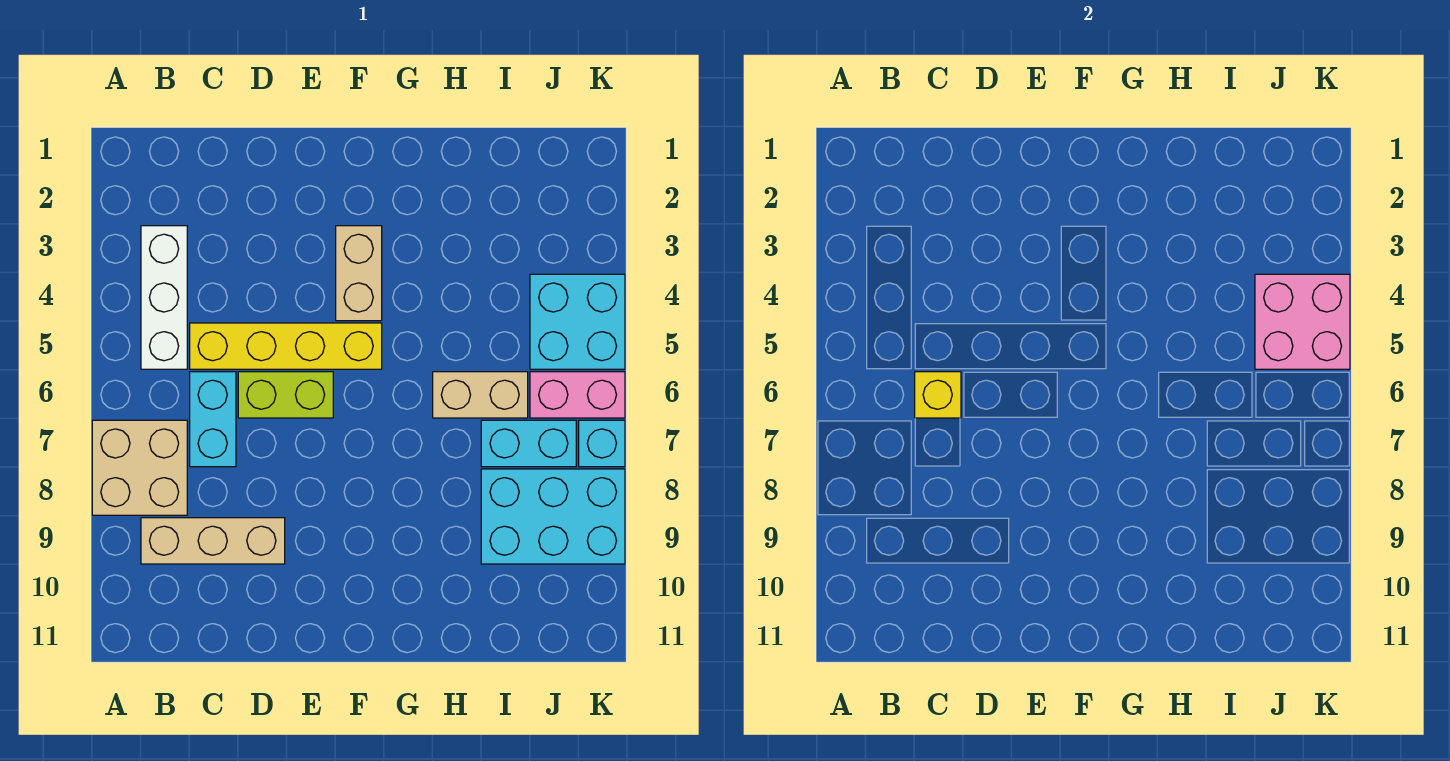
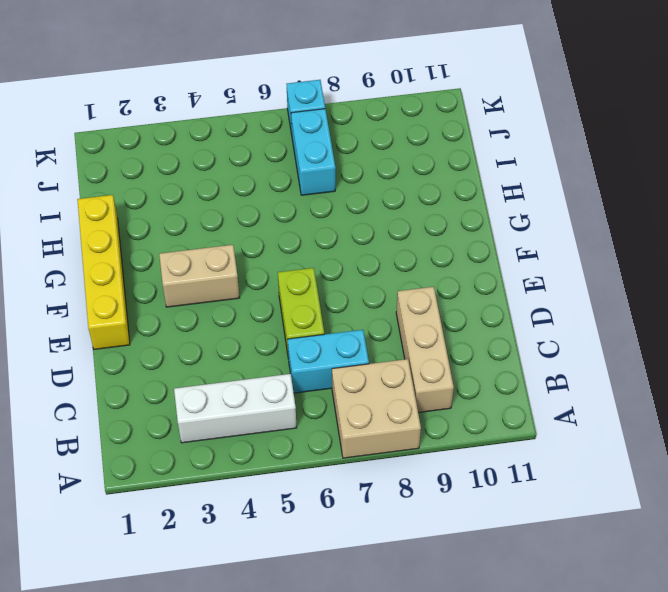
yellow 1x4 brick [77,195,130,349] -> yellow 1x4 brick moved to [190,323,382,369]
none -> tan 1x2 brick [433,372,528,418]
none -> cyan 2x3 brick [481,469,625,564]
none -> cyan 2x2 brick [530,274,625,369]

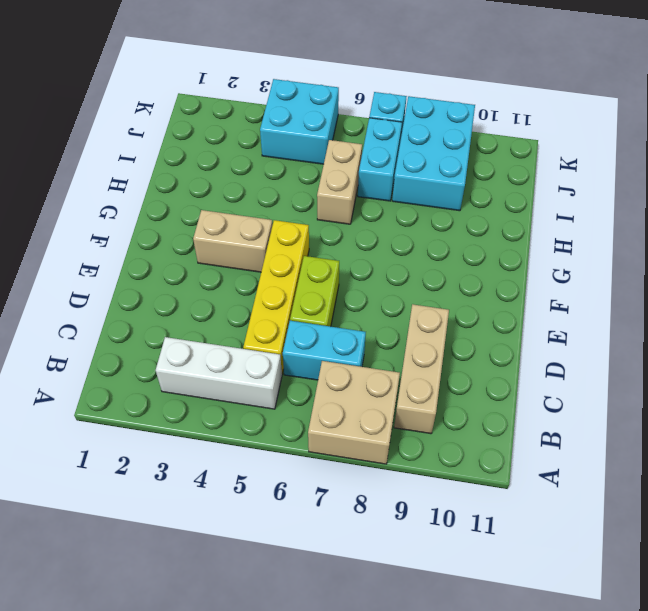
none -> pink 1x2 brick [530,372,625,418]
none -> yellow 1x1 brick [915,372,961,418]
none -> pink 2x2 brick [1255,274,1350,369]

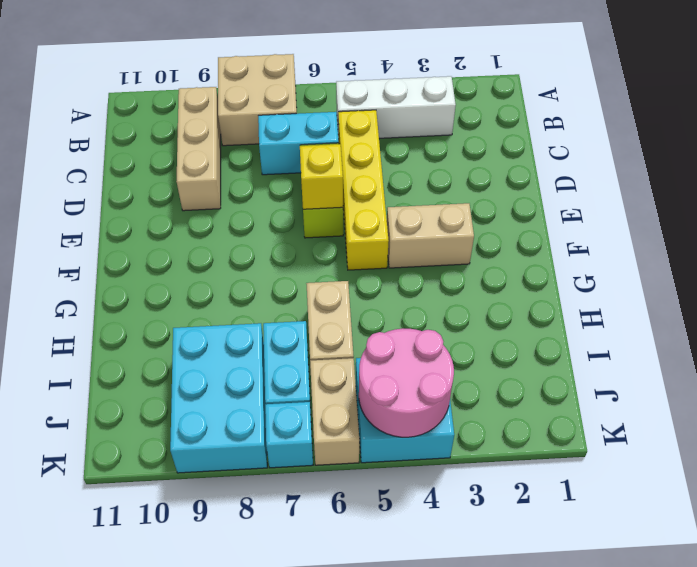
yellow 1x1 brick [300,144,343,209] -> yellow 1x1 brick moved to [915,372,961,418]
pink 2x2 round brick [359,328,454,437] -> pink 2x2 brick [1255,274,1350,369]
tan 1x2 brick [310,358,359,465] -> pink 1x2 brick [530,372,625,418]

